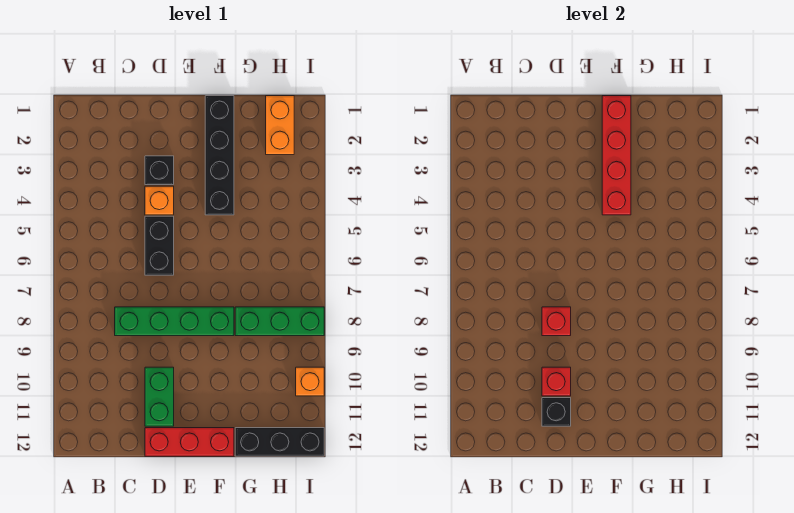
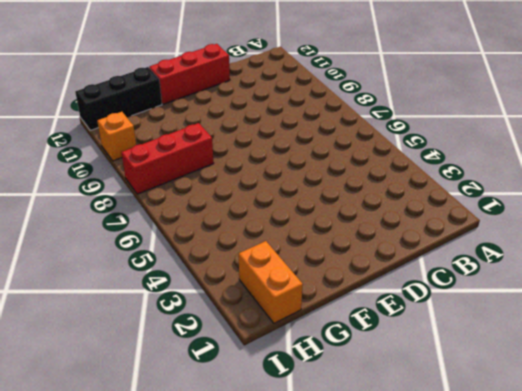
red 1x3 brick [121,123,214,194] -> green 1x3 brick [235,307,324,336]
none -> green 1x4 brick [115,307,234,336]
none -> black 1x1 brick [145,156,174,185]
none -> orange 1x1 brick [145,186,174,215]

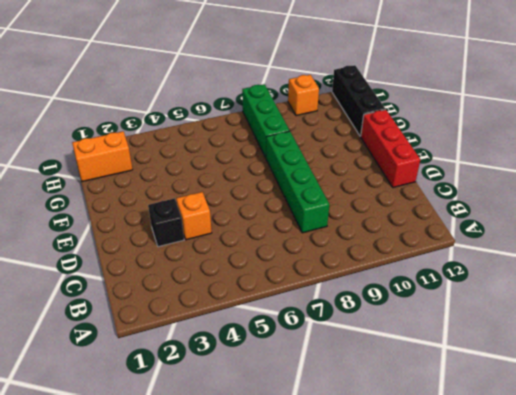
none -> black 1x2 brick [145,216,174,275]
none -> green 1x2 brick [145,367,174,426]
none -> black 1x4 brick [205,96,234,215]

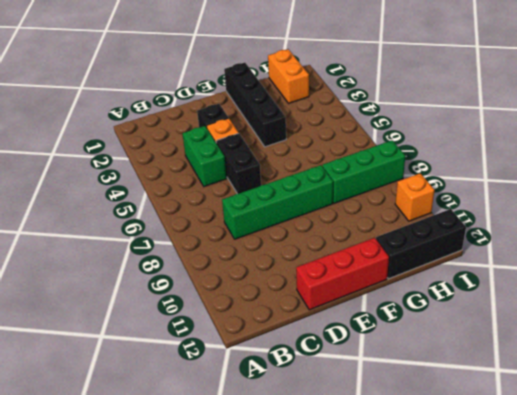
green 1x2 brick [182,126,227,187] -> green 1x2 brick moved to [145,367,174,426]
none -> red 1x1 brick [542,307,571,336]
none -> red 1x1 brick [542,367,571,396]
none -> black 1x1 brick [542,398,571,426]

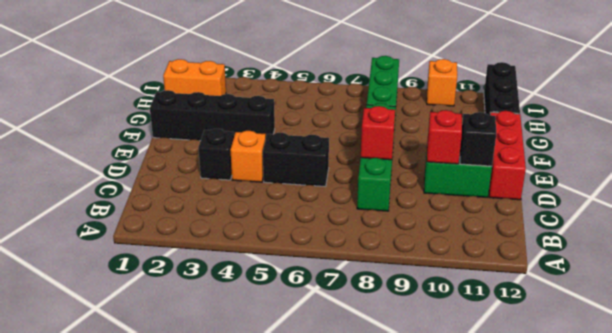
none -> red 1x4 brick [602,96,631,215]

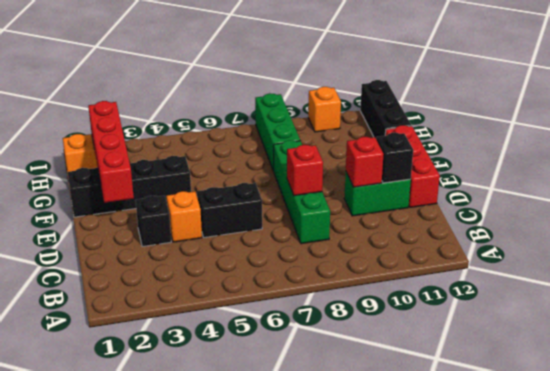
red 1x4 brick [88,101,134,203] -> red 1x4 brick turned to [602,96,631,215]

